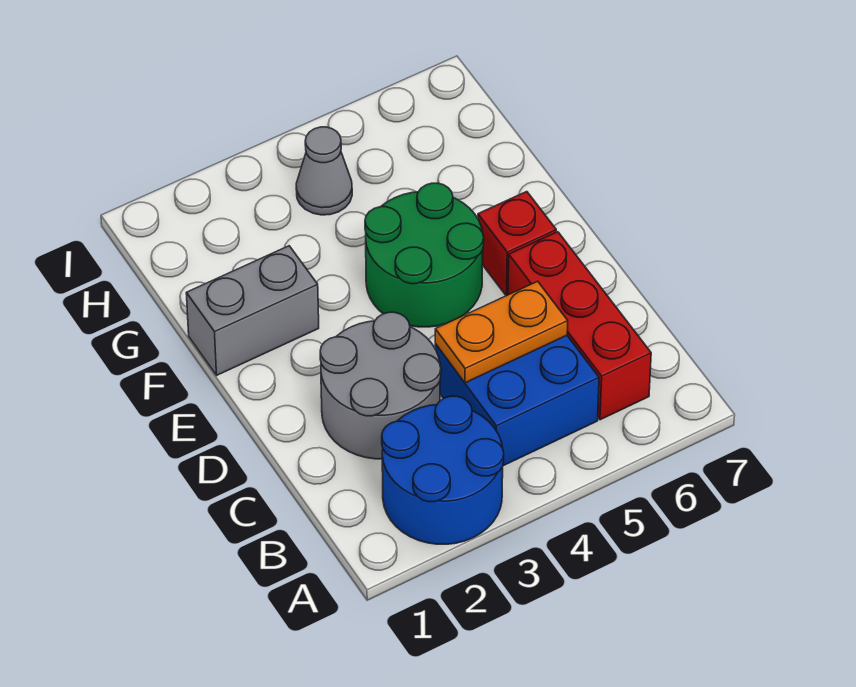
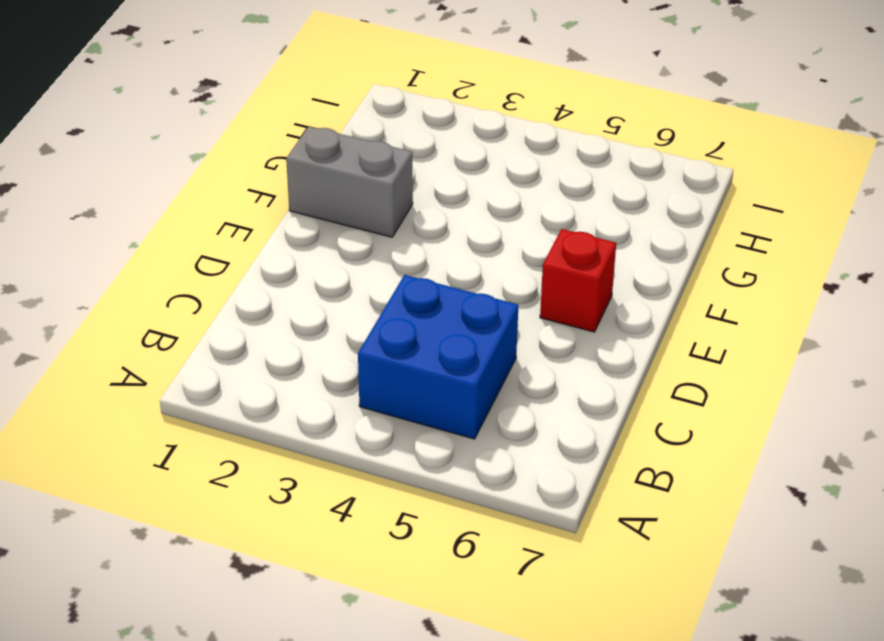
none -> blue 2x2 round brick [382,396,504,544]
none -> red 1x3 brick [508,232,651,420]

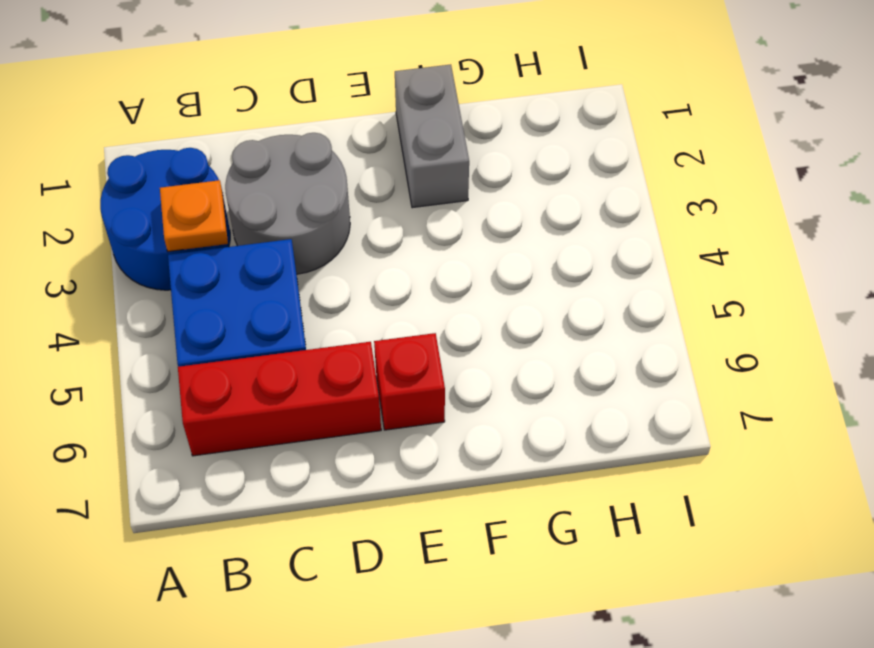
orange 1x1 plate [160,180,228,252] -> none
none -> green 2x2 round brick [365,183,484,327]
none -> grey 1x1 cone [296,127,352,215]

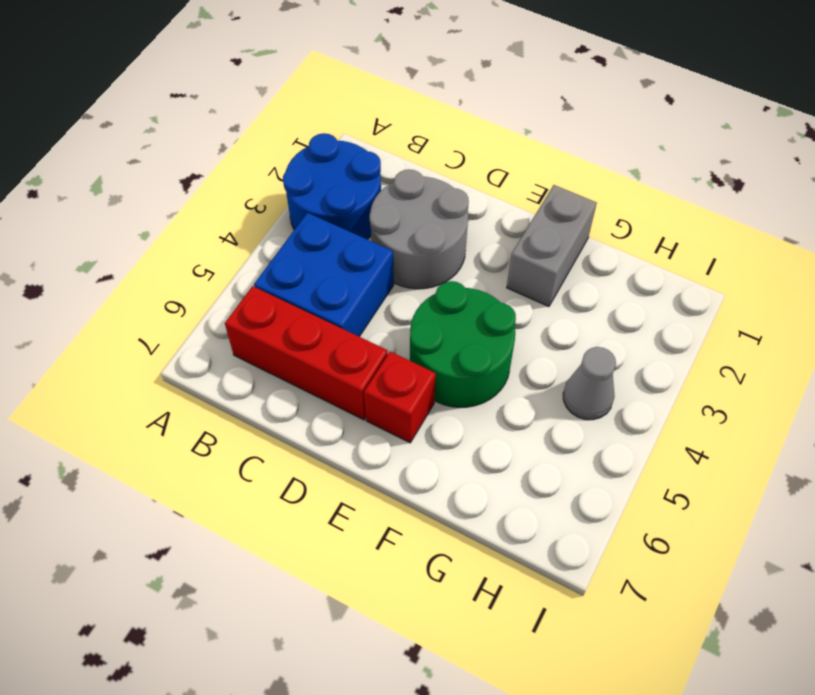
none -> orange 1x2 plate [435,281,568,383]

